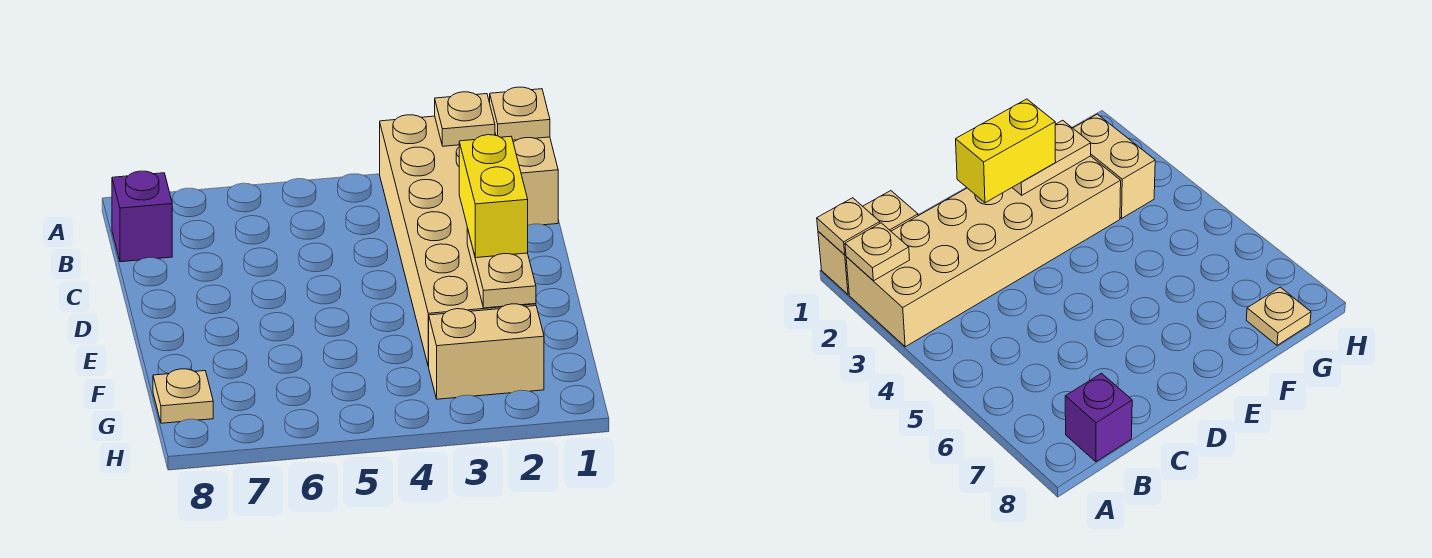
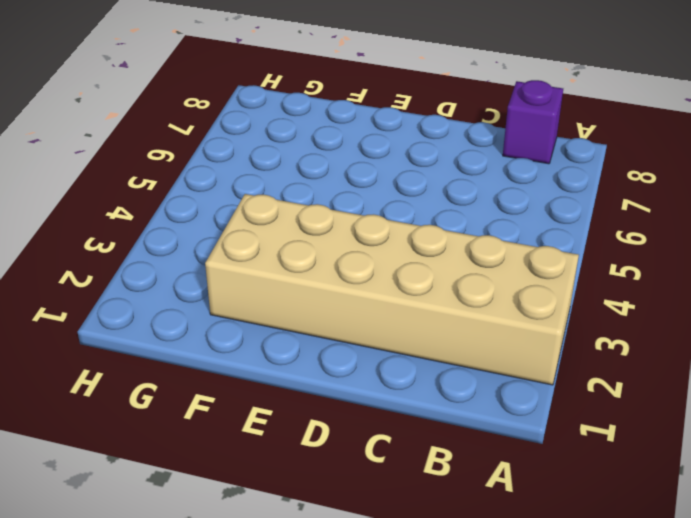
none -> tan 1x2 brick [495,134,558,225]
none -> tan 1x2 brick [429,304,544,399]

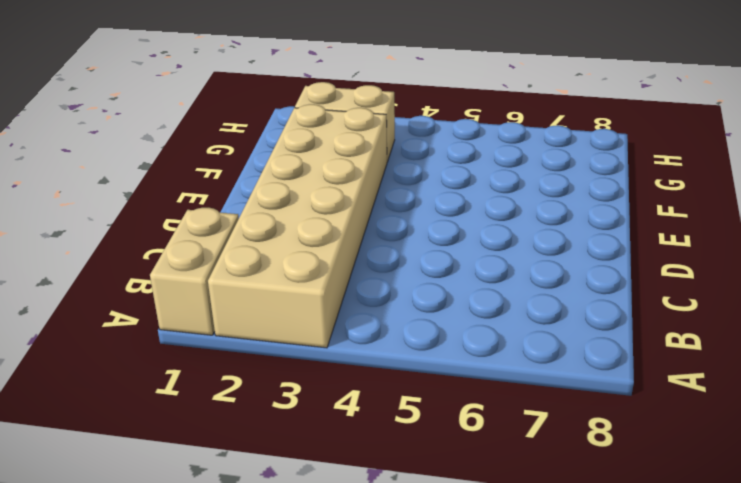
none -> purple 1x1 brick [112,171,172,262]
none -> tan 1x1 plate [153,369,213,423]

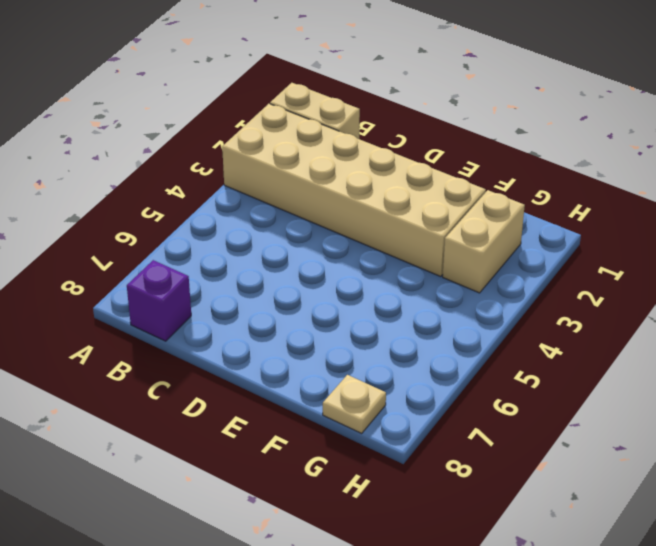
none -> tan 1x1 plate [490,87,550,140]
none -> tan 1x1 plate [435,92,495,146]

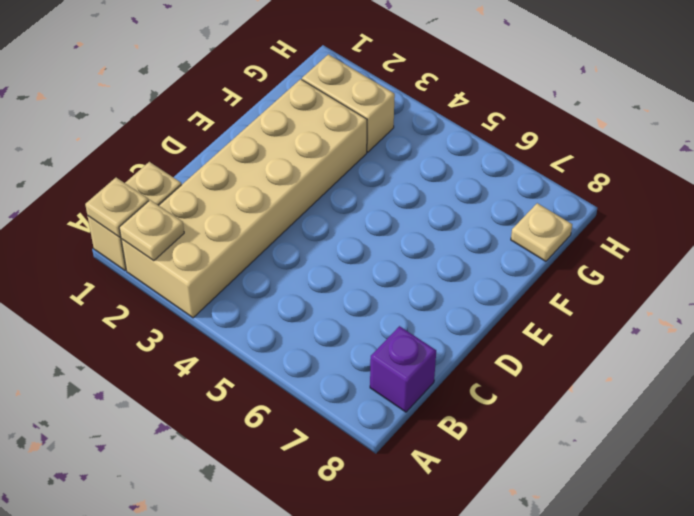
none -> tan 1x2 plate [467,228,536,308]
none -> yellow 1x2 brick [459,135,528,258]

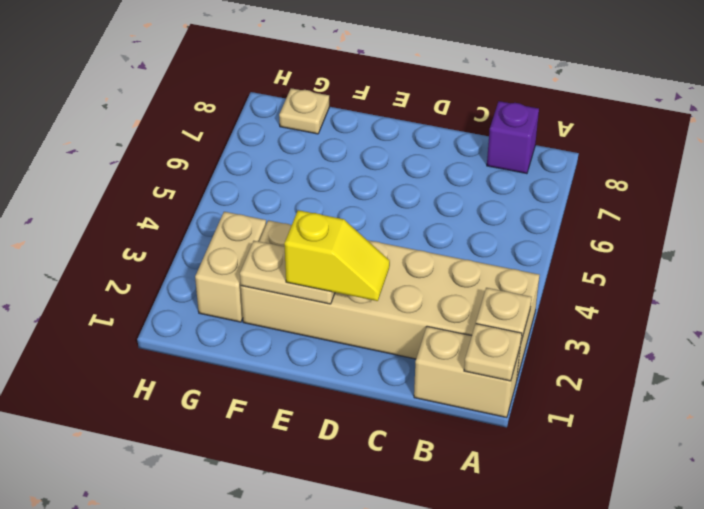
yellow 1x2 slope [284,210,390,301] -> yellow 1x2 brick [459,135,528,258]

